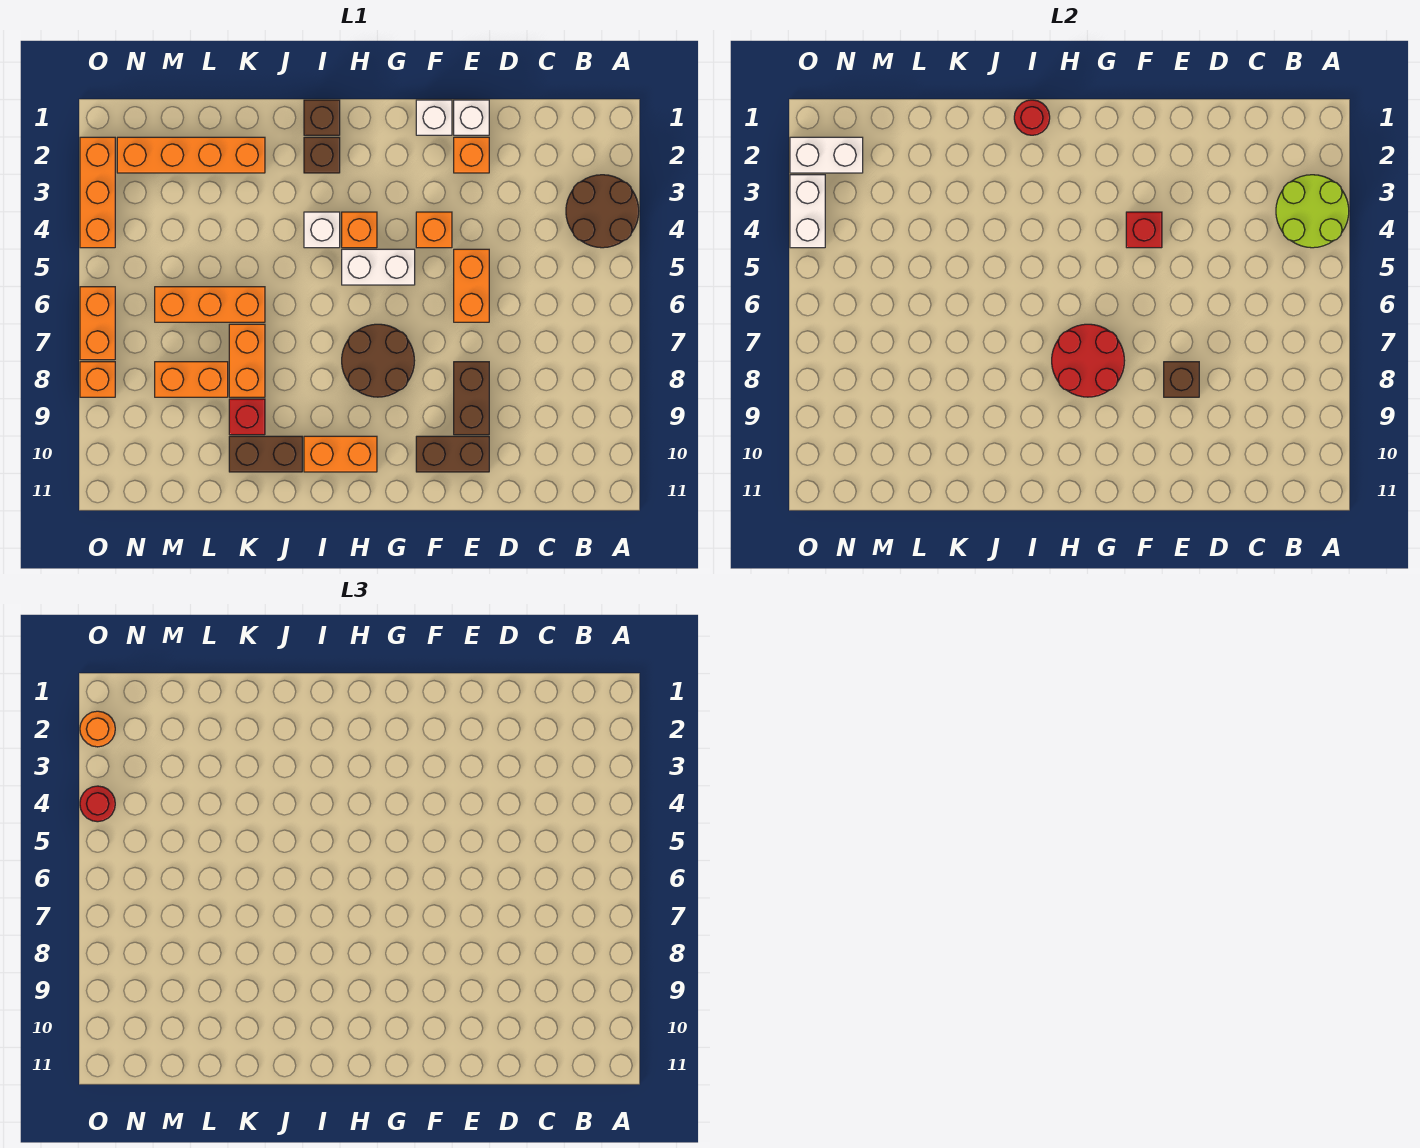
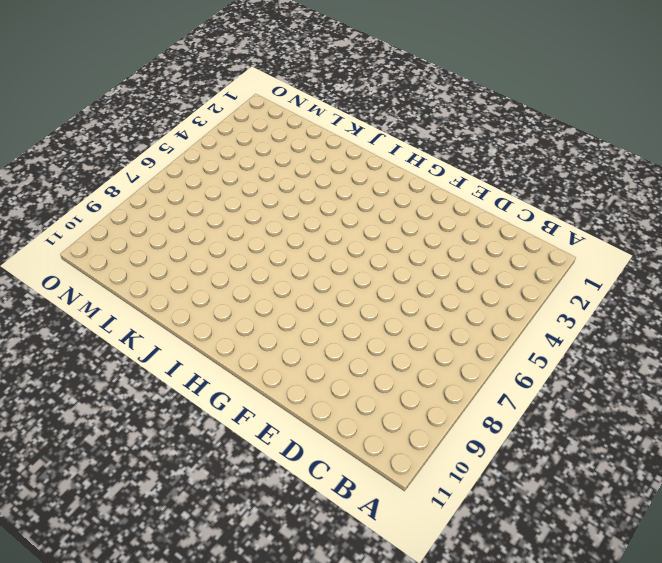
none -> brown 2x2 round brick [566,175,639,248]
none -> white 1x1 brick [454,100,489,135]
none -> orange 1x1 brick [454,137,489,173]
none -> orange 1x2 brick [454,249,489,322]

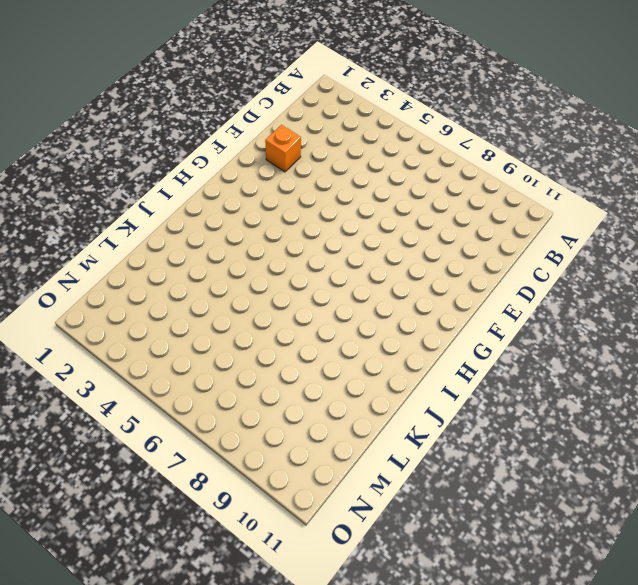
none -> brown 2x2 round brick [566,175,639,248]
none -> white 1x1 brick [454,100,489,135]
none -> orange 1x2 brick [454,249,489,322]
none -> brown 1x2 brick [454,362,489,435]

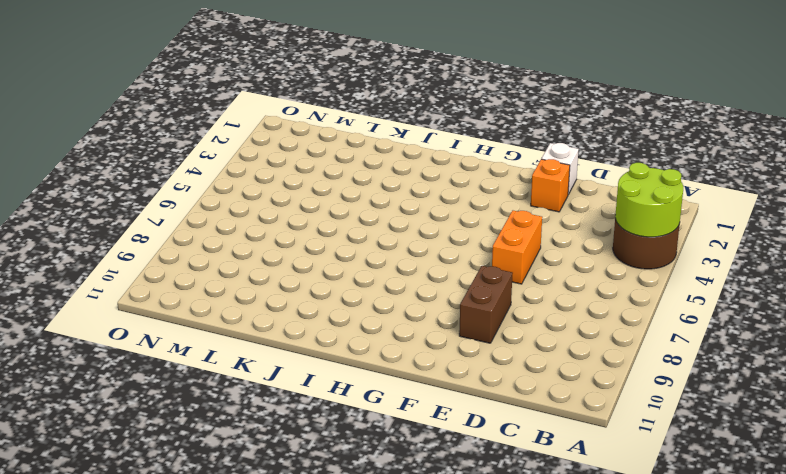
none -> brown 1x2 brick [416,436,489,472]
none -> white 1x1 brick [416,100,452,135]
none -> orange 1x1 brick [416,212,452,248]
none -> white 1x2 brick [342,249,415,285]

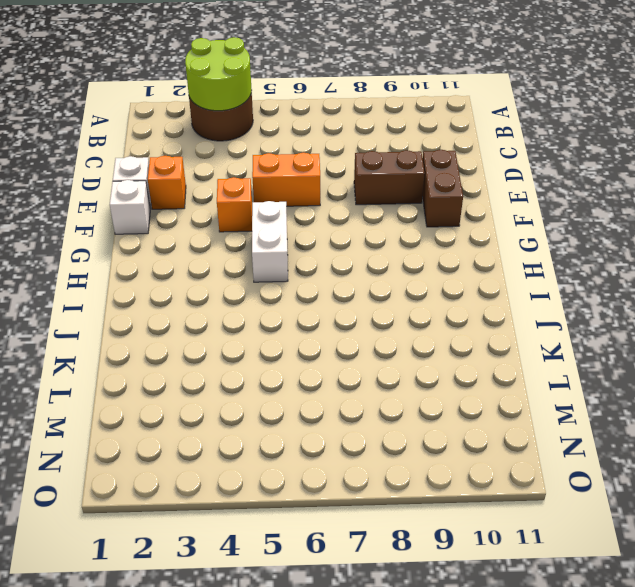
none -> brown 2x2 round brick [342,324,415,397]
none -> orange 1x1 brick [342,212,377,248]
none -> orange 1x2 brick [304,436,377,472]
none -> brown 1x1 brick [304,100,340,135]

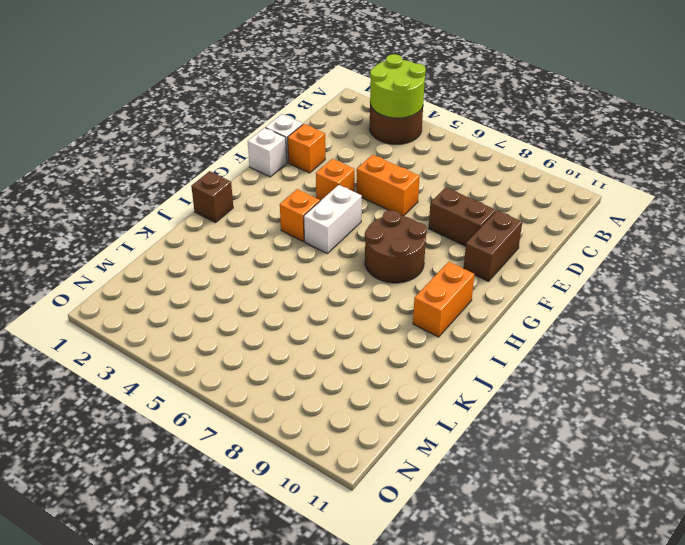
none -> brown 1x1 brick [304,137,340,173]
none -> white 1x1 brick [304,212,340,248]
none -> brown 1x2 brick [229,436,302,472]
none -> orange 1x4 brick [117,137,265,173]

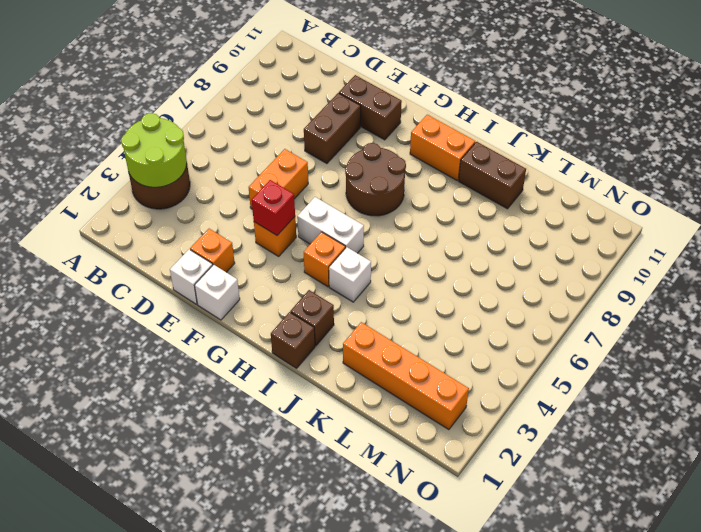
none -> orange 1x3 brick [155,287,265,322]
none -> orange 1x2 brick [229,324,265,397]
none -> red 1x1 brick [229,399,265,435]
none -> orange 1x2 brick [155,362,228,397]

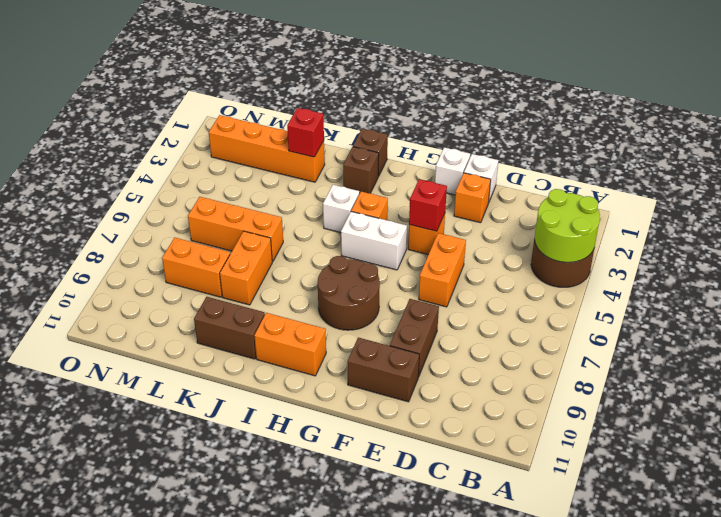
red 1x1 brick [287,108,324,157] -> red 1x1 brick moved to [229,399,265,435]
none -> orange 1x3 brick [80,137,115,248]
none -> orange 1x2 brick [80,287,115,360]
none -> orange 1x1 brick [80,362,115,397]
none -> brown 1x1 brick [1164,362,1199,397]

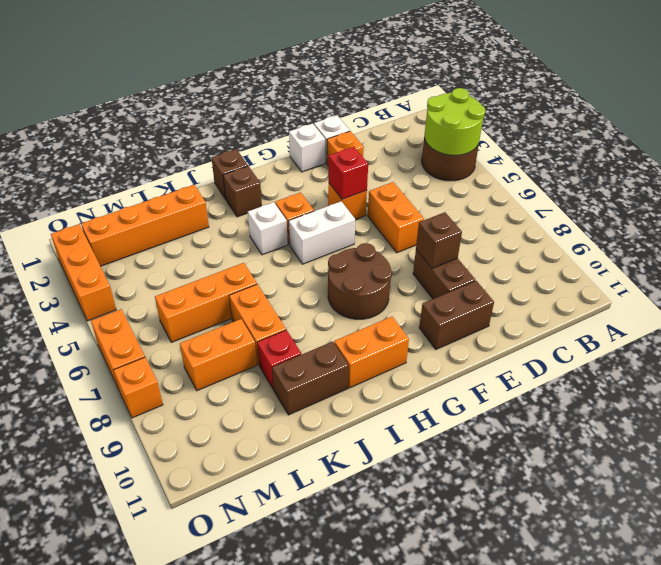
none -> red 2x2 round brick [1052,324,1125,397]
none -> red 1x1 round brick [1014,100,1050,135]
none -> white 1x2 brick [790,137,863,173]
none -> white 1x2 brick [790,175,825,248]

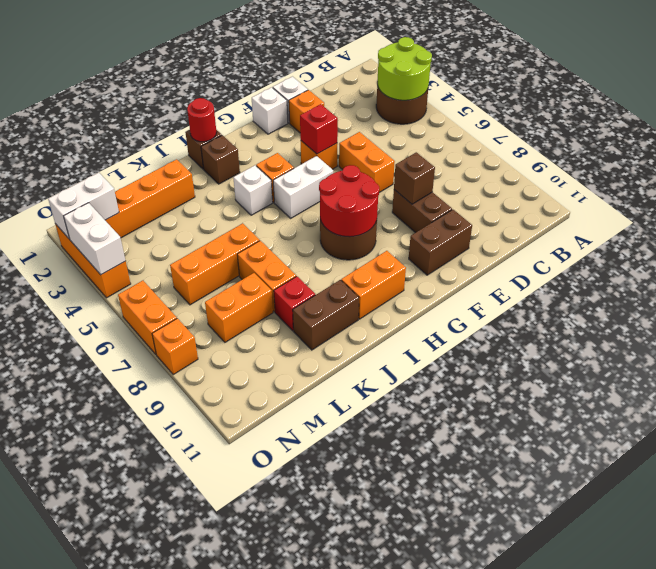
none -> orange 1x1 round brick [80,711,115,747]
none -> red 1x1 round brick [80,786,115,822]

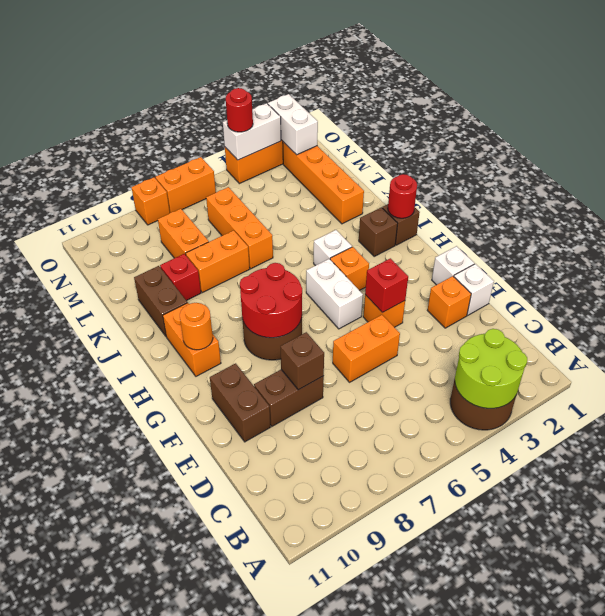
orange 1x1 round brick [180,303,213,350] -> orange 1x1 round brick moved to [80,711,115,747]

